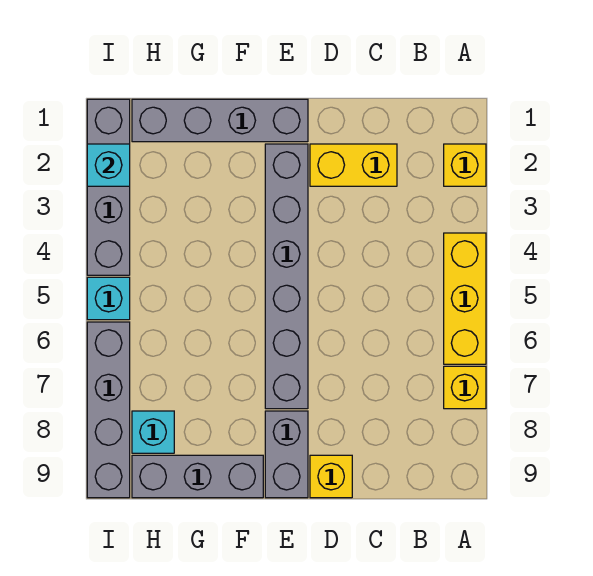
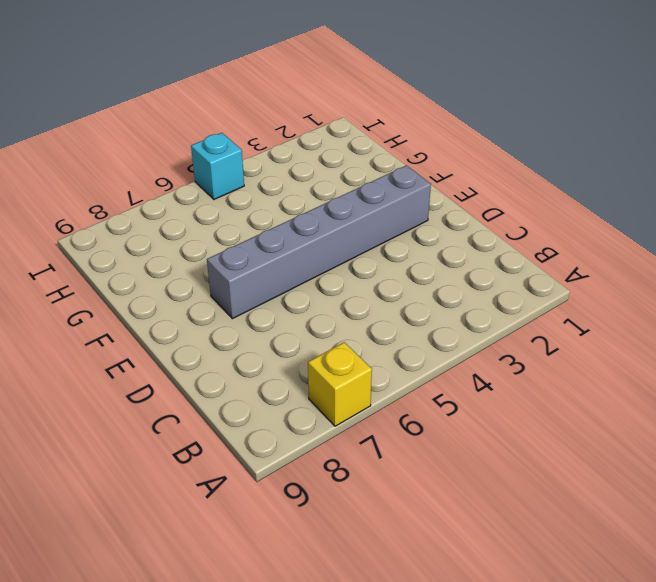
none -> yellow 1x1 brick [444,144,486,186]
none -> yellow 1x3 brick [444,233,486,364]
none -> yellow 1x2 brick [310,144,397,186]

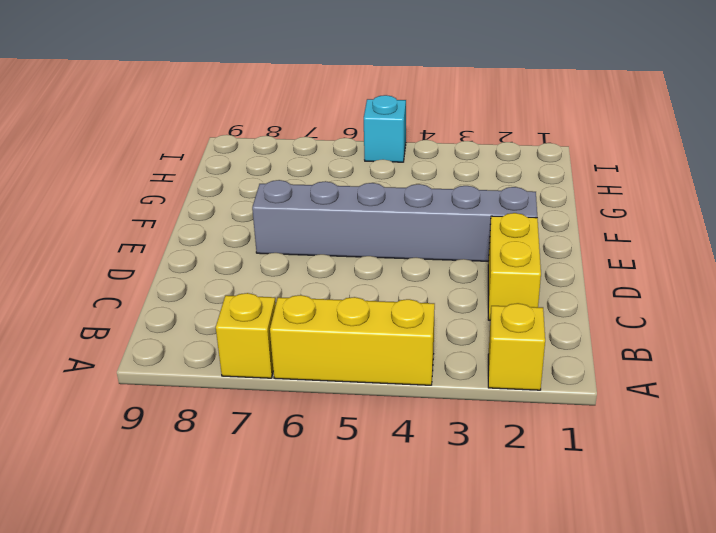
none -> yellow 1x1 brick [310,455,352,498]
none -> grey 1x4 brick [132,99,308,142]
none -> grey 1x2 brick [265,411,308,498]

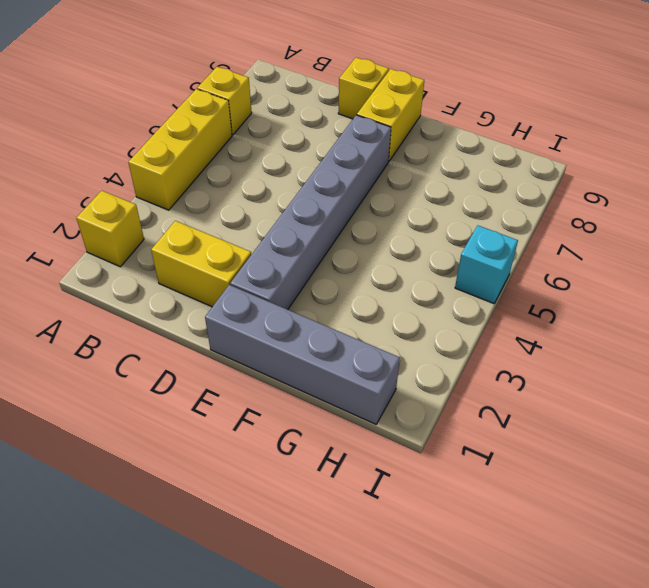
yellow 1x2 brick [357,69,424,161] -> grey 1x2 brick [265,411,308,498]
none -> grey 1x3 brick [132,455,263,498]
none -> cyan 1x1 brick [132,411,174,453]
none -> grey 1x4 brick [87,99,130,275]

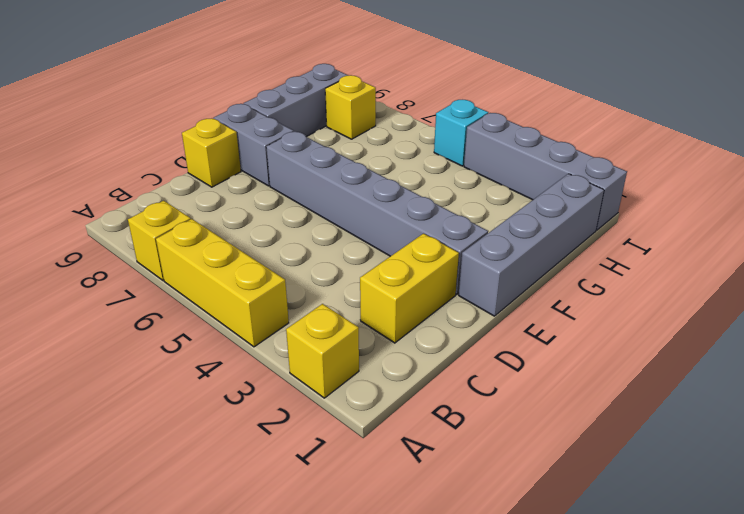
yellow 1x1 brick [325,75,376,139] -> cyan 1x1 brick [132,411,174,453]
none -> grey 1x4 brick [87,322,130,498]
none -> cyan 1x1 brick [87,144,130,186]

